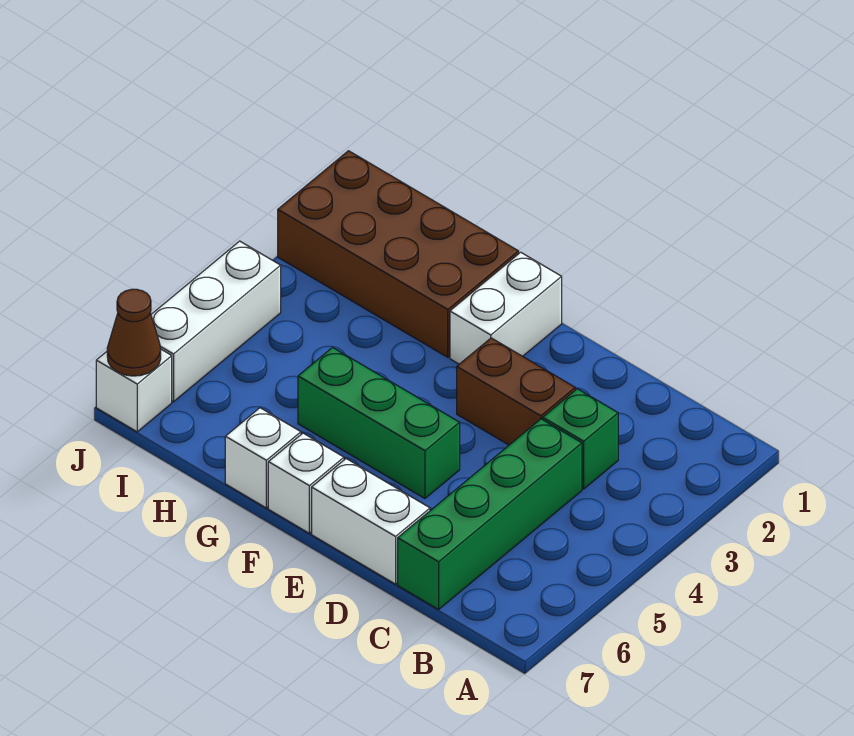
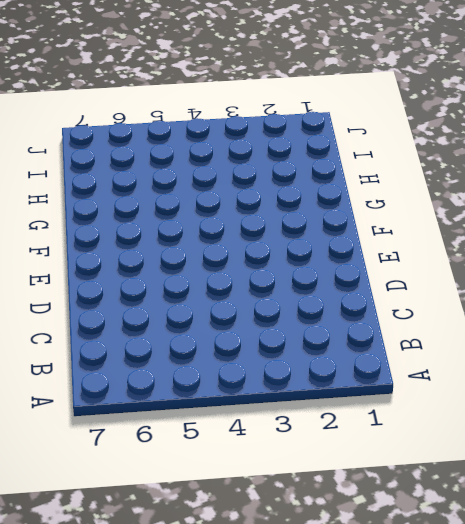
none -> green 1x1 brick [543,389,618,489]
none -> green 1x4 brick [398,419,582,610]
none -> brown 1x2 brick [457,338,575,445]

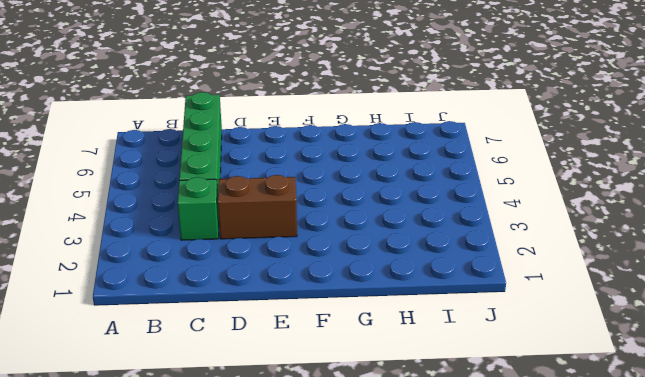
none -> white 1x2 brick [312,459,430,584]
none -> green 1x3 brick [298,348,460,498]
none -> white 1x2 brick [450,252,562,364]

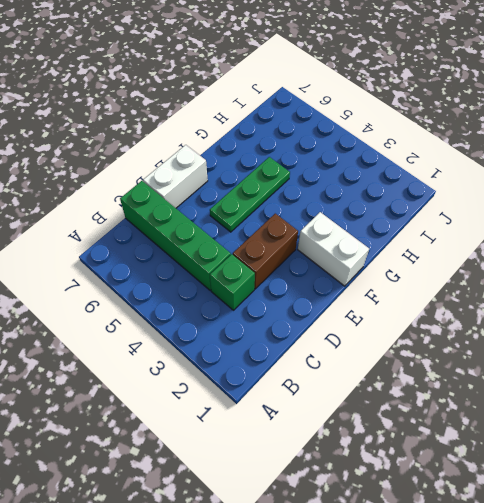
green 1x3 plate [210,157,290,232] -> green 1x3 brick [298,348,460,498]
none -> white 1x1 brick [268,433,344,533]
none -> brown 2x4 brick [278,151,519,357]
none -> white 1x1 brick [225,408,301,508]

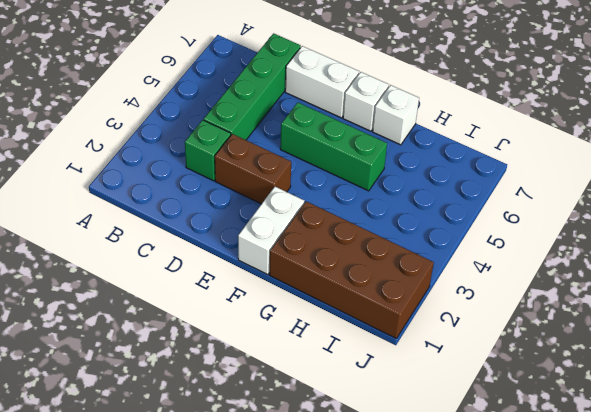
none -> white 1x3 brick [151,241,281,402]
none -> white 1x1 brick [96,350,172,432]
none -> brown 1x1 cone [107,289,161,376]

